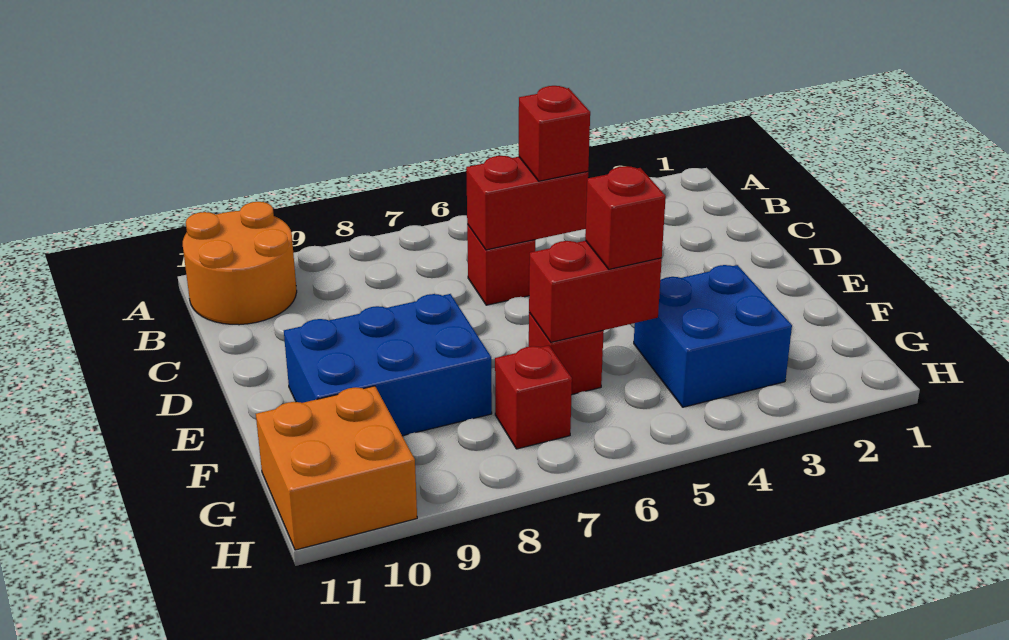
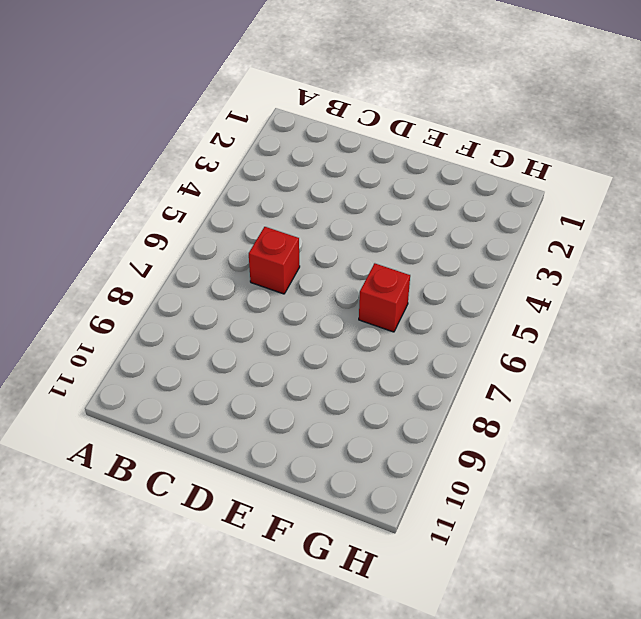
none -> orange 2x2 round brick [183,202,297,325]
none -> blue 2x3 brick [284,294,492,436]

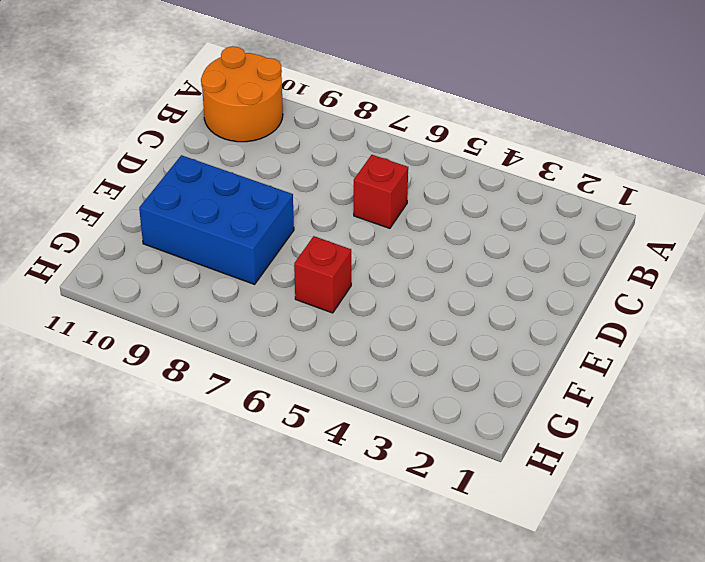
none -> blue 2x2 brick [634,265,792,407]
none -> red 1x1 brick [495,345,572,449]

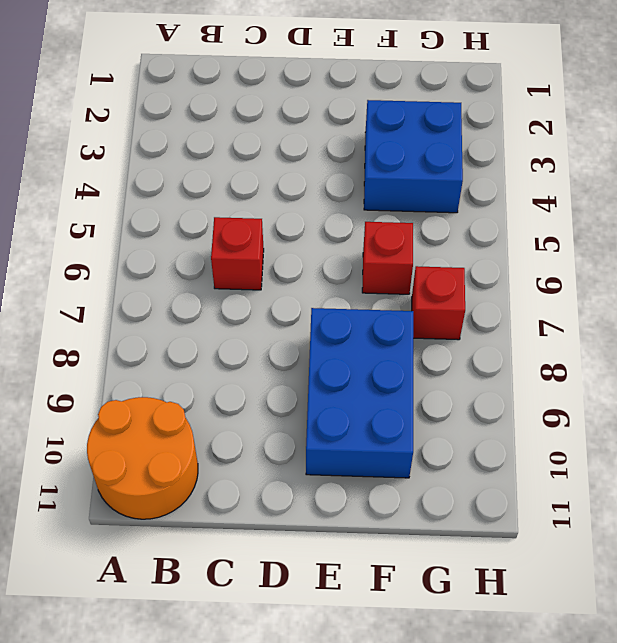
none -> orange 2x2 brick [256,386,417,550]
none -> red 1x2 brick [466,156,588,250]

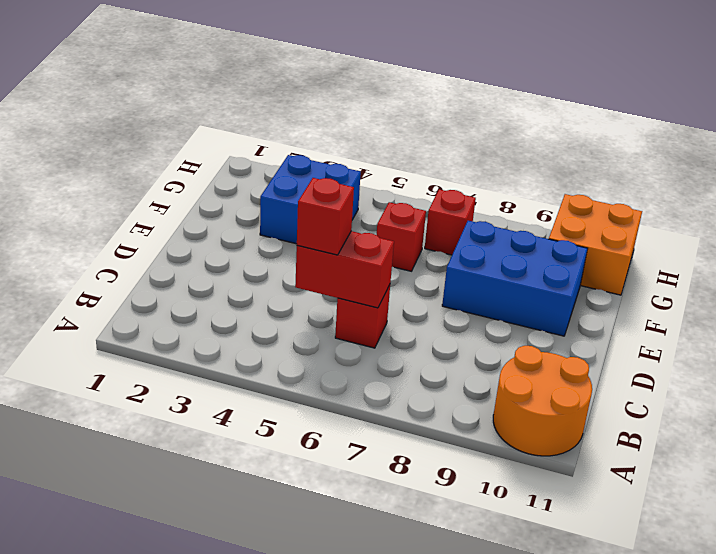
none -> red 1x2 brick [529,241,662,342]
none -> red 1x1 brick [585,166,666,269]

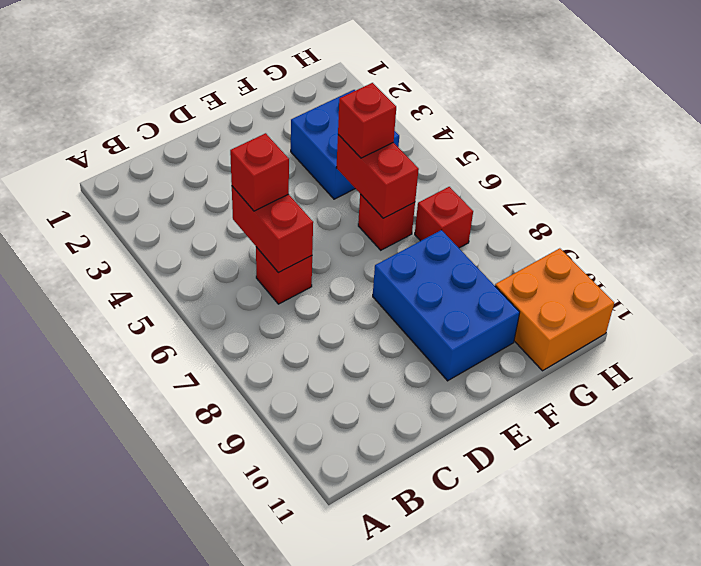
none -> orange 2x2 round brick [183,202,297,325]

